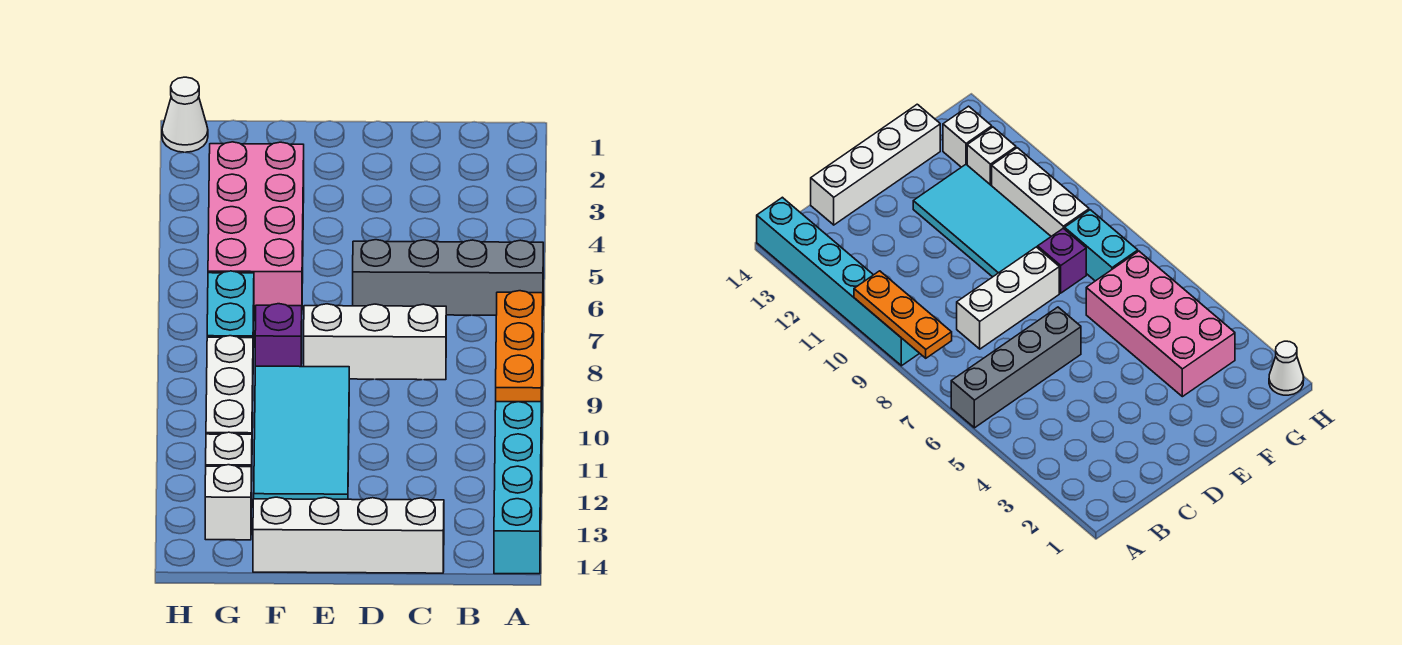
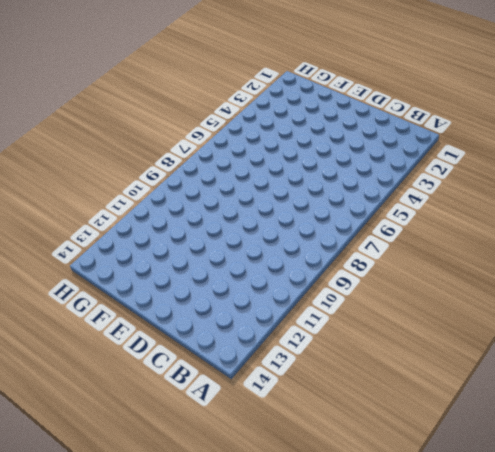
none -> grey 1x4 brick [353,240,543,315]
none -> cyan 1x6 brick [494,400,542,574]
none -> white 1x3 brick [304,304,446,380]

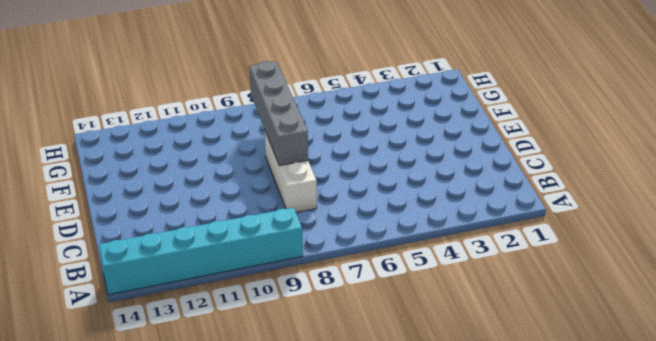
grey 1x4 brick [249,61,308,166] -> grey 1x4 brick moved to [353,240,543,315]
none -> white 1x4 brick [253,497,444,573]
none -> cyan 2x4 tile [254,366,349,499]
none -> pink 2x4 brick [208,142,304,314]

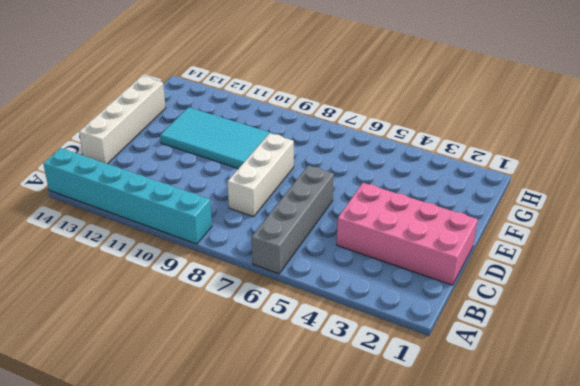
pink 2x4 brick [337,183,478,285] -> pink 2x4 brick moved to [208,142,304,314]
none -> purple 1x1 brick [255,304,302,367]
none -> cyan 1x2 brick [207,271,254,348]
none -> white 1x3 brick [206,336,253,434]

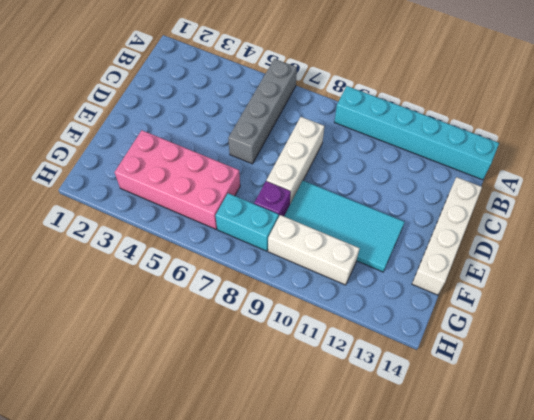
none -> white 1x1 brick [206,432,252,507]
none -> white 1x1 brick [205,465,251,540]
none -> white 1x1 cone [162,77,208,152]

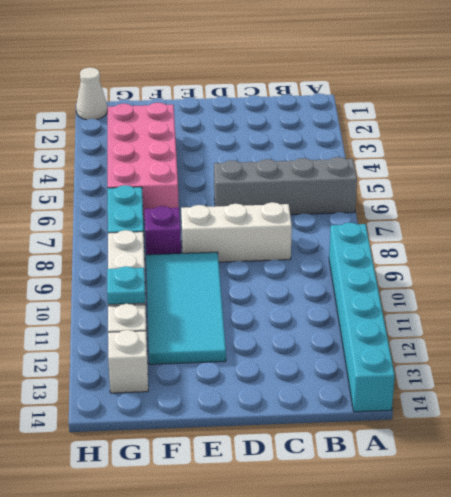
cyan 1x1 plate [107,266,145,304] -> none
none -> white 1x4 brick [253,497,444,573]
none -> orange 1x3 plate [496,291,543,402]

